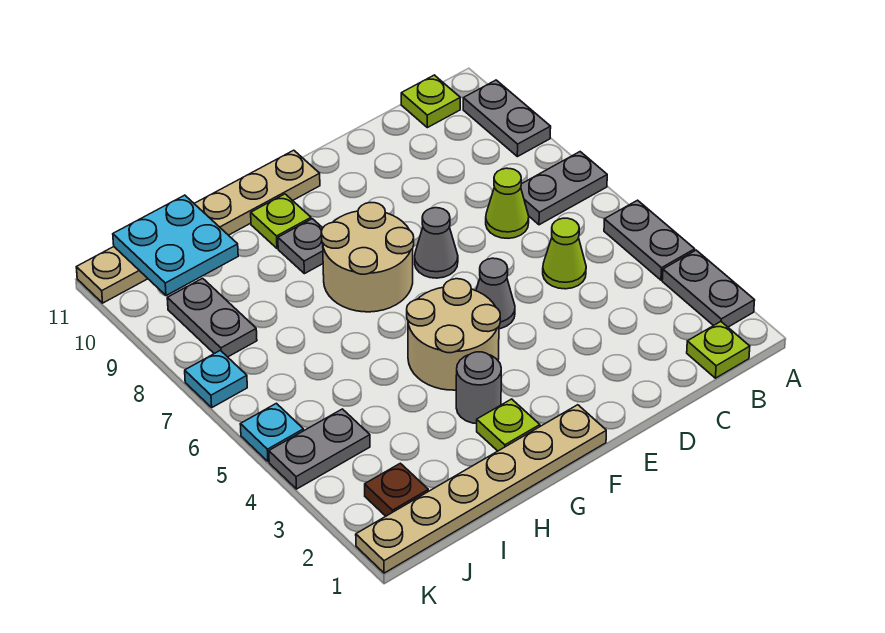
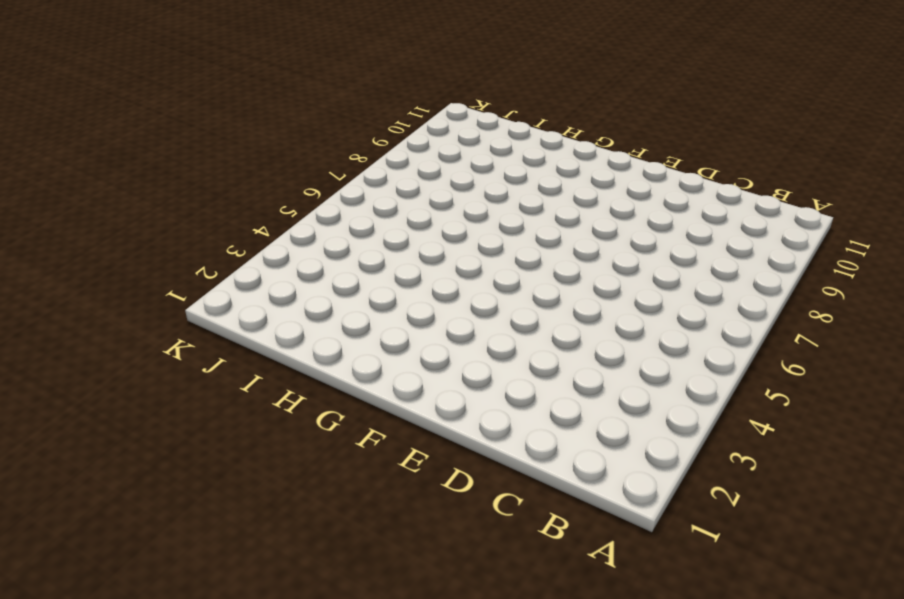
none -> grey 1x2 plate [662,250,755,327]
none -> grey 1x2 plate [604,200,695,280]
none -> grey 1x2 plate [521,152,607,225]

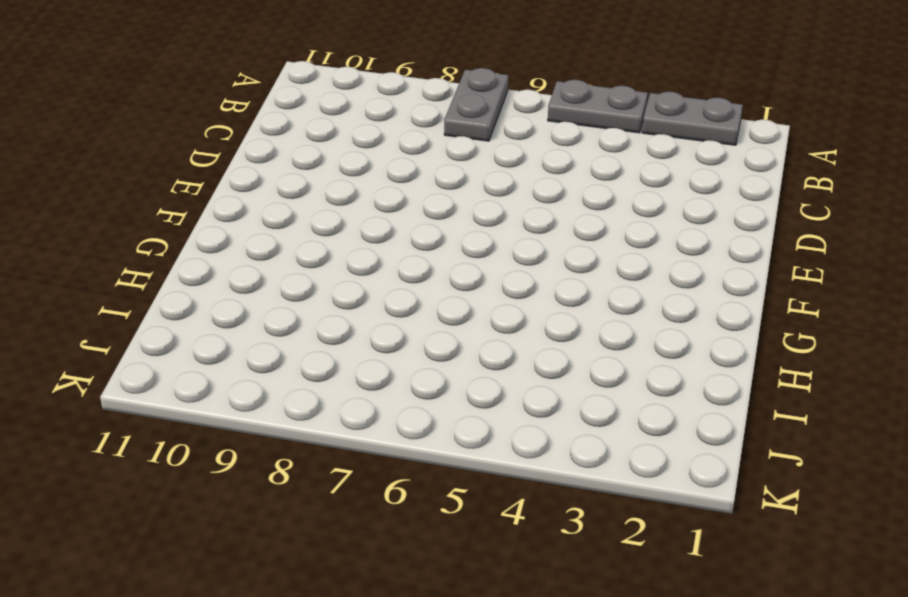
none -> grey 1x2 plate [463,80,551,157]
none -> lime 1x1 plate [687,322,750,378]
none -> lime 1x1 plate [401,75,460,128]

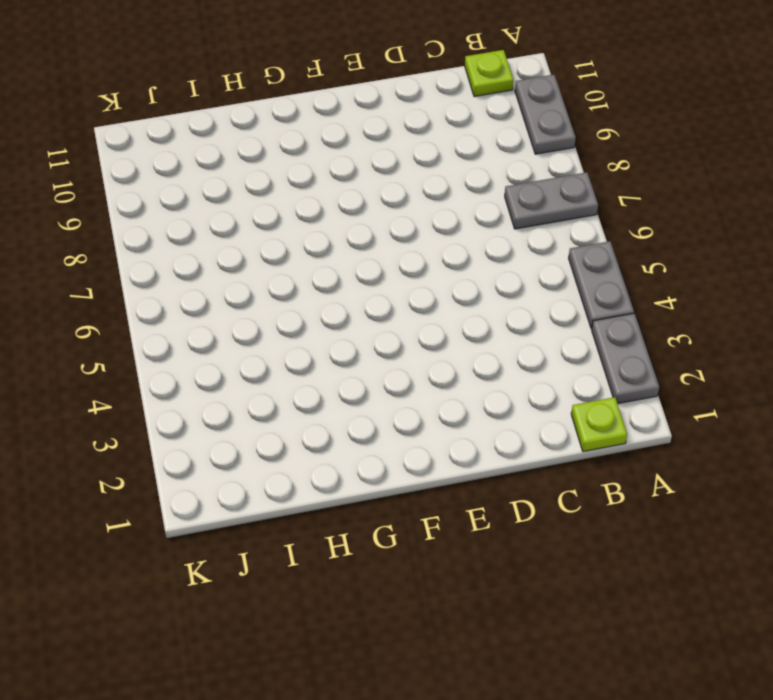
none -> lime 1x1 cone [543,218,586,289]
none -> lime 1x1 cone [486,168,529,238]
none -> grey 1x1 cone [476,258,515,329]

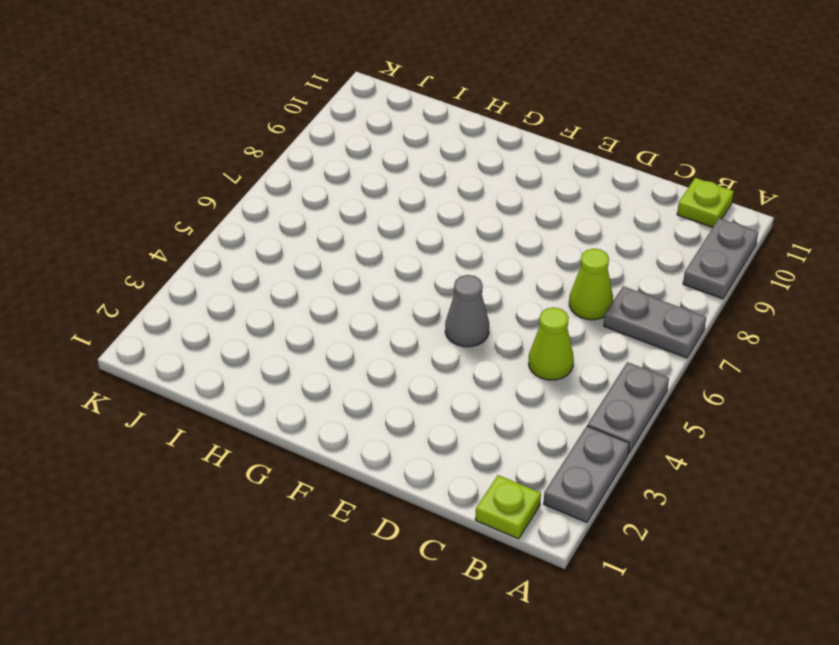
none -> grey 1x1 cone [415,208,458,278]
none -> tan 1x6 plate [356,405,606,573]
none -> tan 2x2 round brick [407,279,500,390]

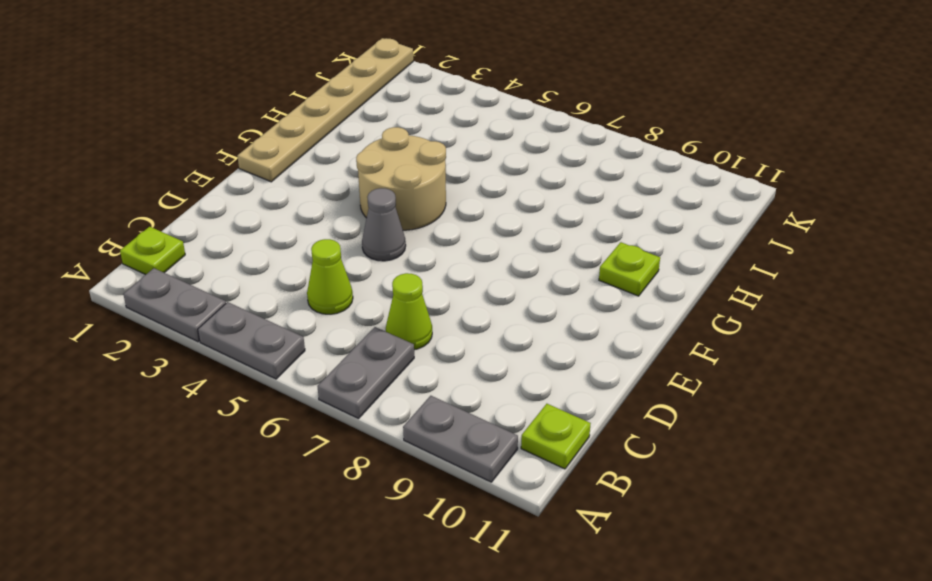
none -> grey 1x1 cone [415,208,458,278]
none -> tan 2x2 round brick [321,203,414,312]
none -> tan 1x6 plate [76,150,320,303]

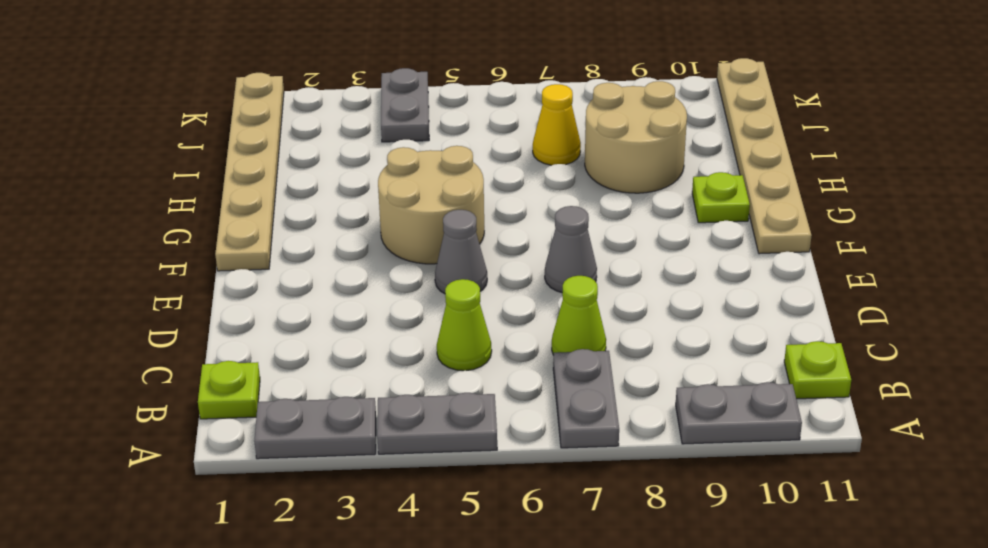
tan 2x2 round brick [585,81,687,193] -> tan 2x2 round brick moved to [321,203,414,312]
yellow 1x1 cone [533,84,581,165] -> none
none -> lime 1x1 plate [477,399,540,451]
none -> grey 1x1 round brick [456,352,501,424]
none -> grey 1x1 plate [278,219,323,274]

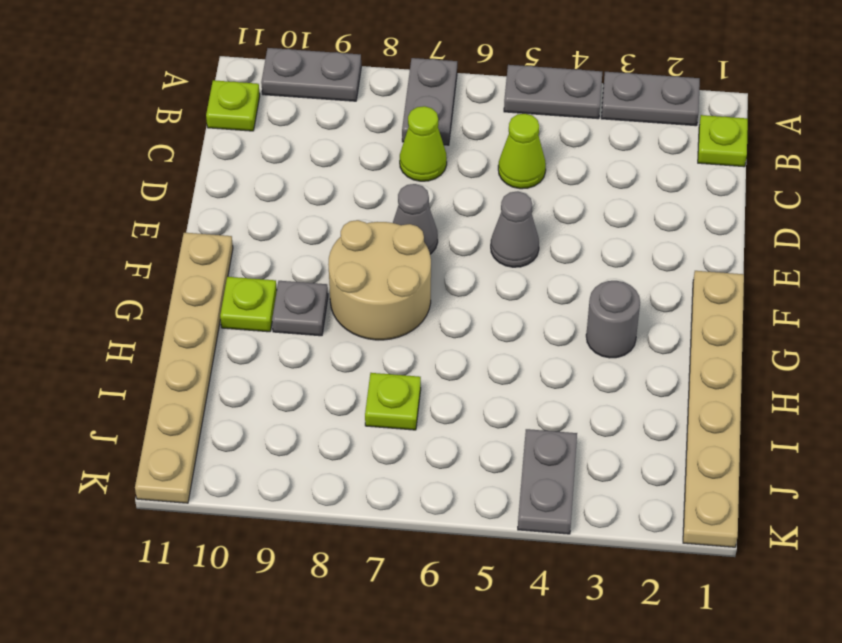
lime 1x1 plate [365,373,421,430] -> lime 1x1 plate moved to [477,399,540,451]
none -> tan 2x2 round brick [407,279,500,390]
none -> brown 1x1 plate [365,463,428,516]
none -> grey 1x2 plate [167,278,257,357]

